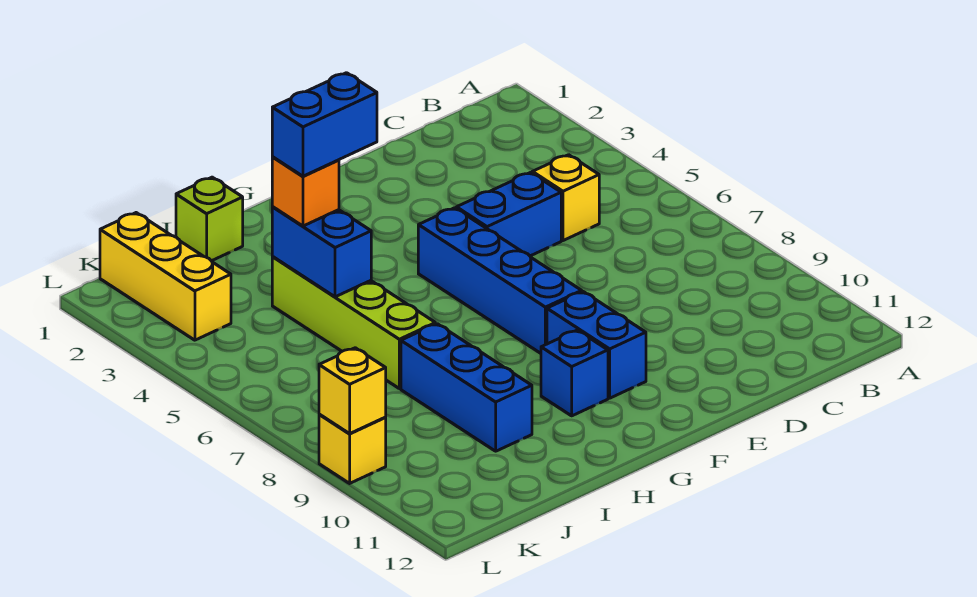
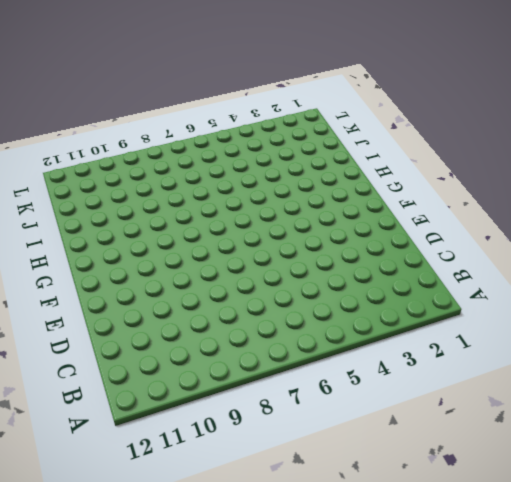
none -> yellow 1x1 brick [532,155,599,241]
none -> blue 1x2 brick [456,172,561,256]
none -> blue 1x4 brick [418,208,582,353]

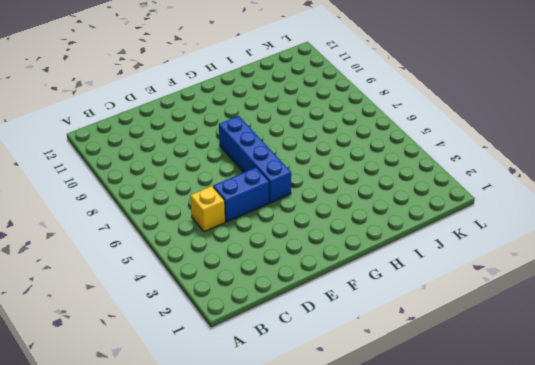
none -> blue 1x2 brick [547,292,646,398]
none -> blue 1x1 brick [541,330,608,416]
none -> lime 1x1 brick [176,177,243,261]

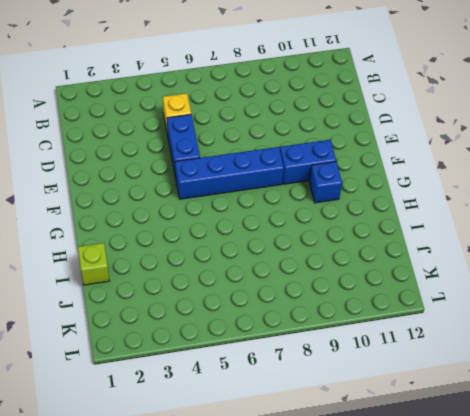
none -> lime 1x4 brick [272,257,435,388]
none -> blue 1x3 brick [401,324,532,451]
none -> yellow 1x3 brick [100,213,231,340]

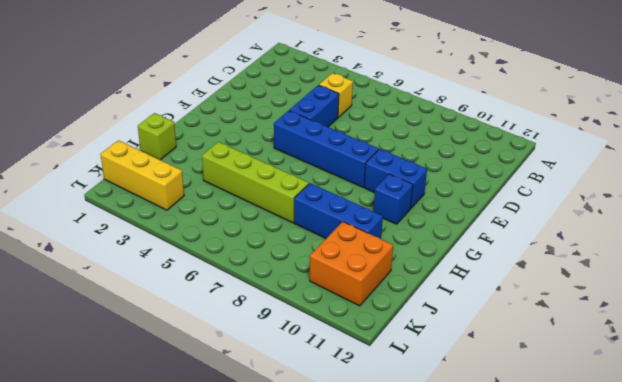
orange 2x2 brick [310,222,393,306] -> none
none -> yellow 1x1 brick [319,414,386,483]
none -> blue 1x2 brick [272,207,371,297]
none -> yellow 1x1 brick [319,348,386,434]

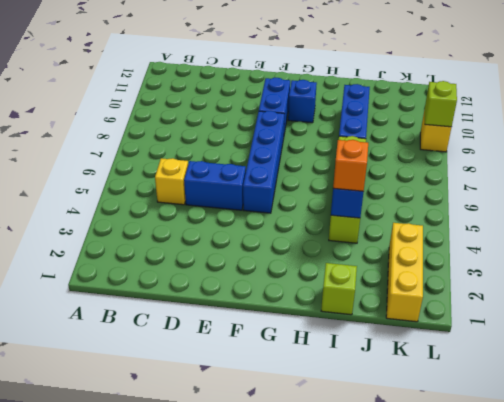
lime 1x1 brick [425,81,457,127] -> yellow 1x1 brick [319,348,386,434]
none -> blue 1x2 brick [272,73,377,176]

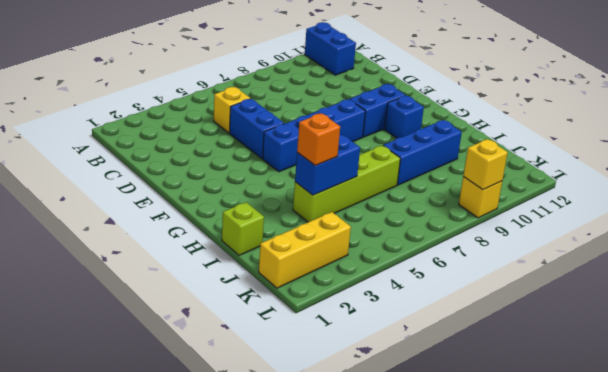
blue 1x2 brick [305,22,356,75] -> blue 1x2 brick moved to [272,73,377,176]

